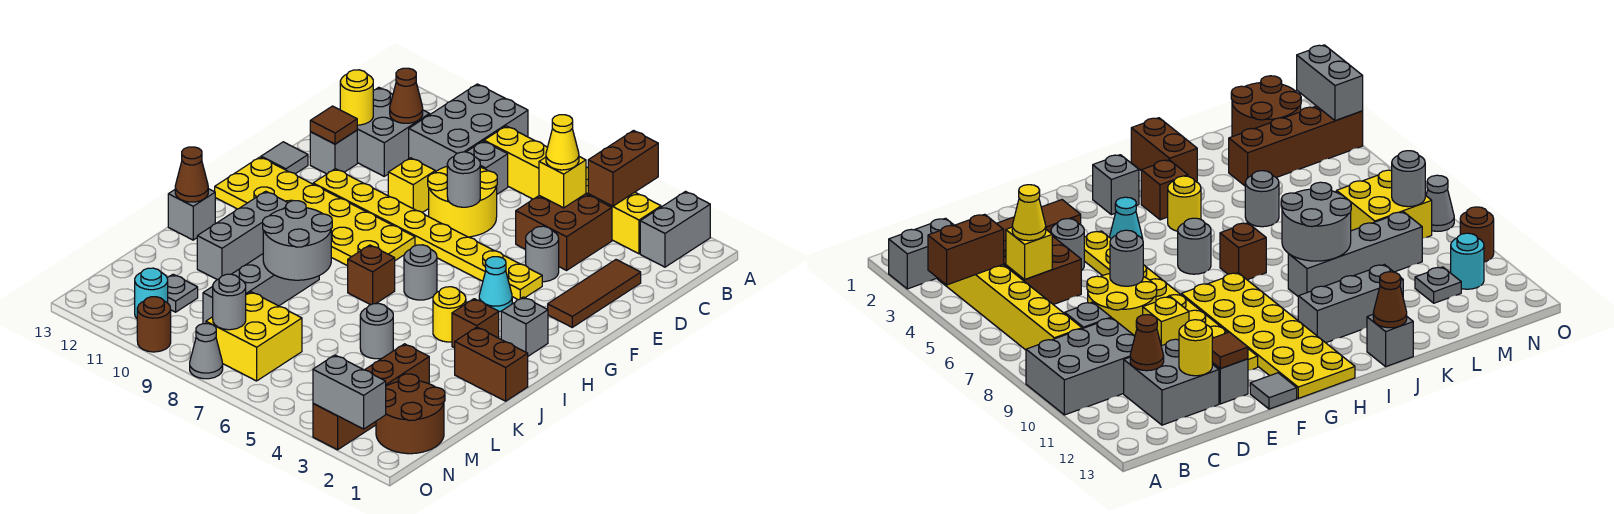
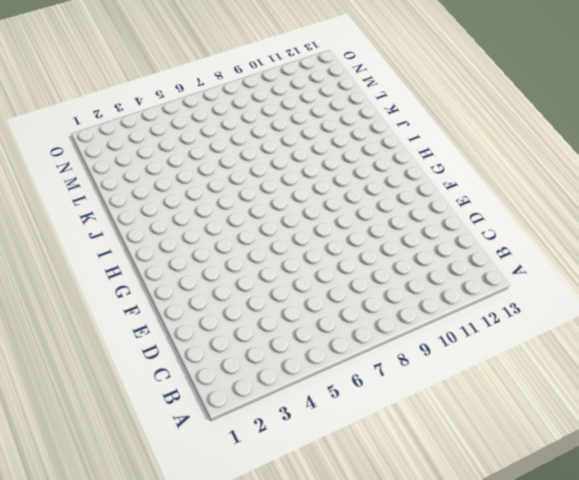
none -> grey 1x2 brick [640,191,710,267]
none -> grey 2x3 brick [409,84,528,172]
none -> yellow 1x6 brick [484,126,661,254]
none -> brown 2x2 brick [516,194,612,270]

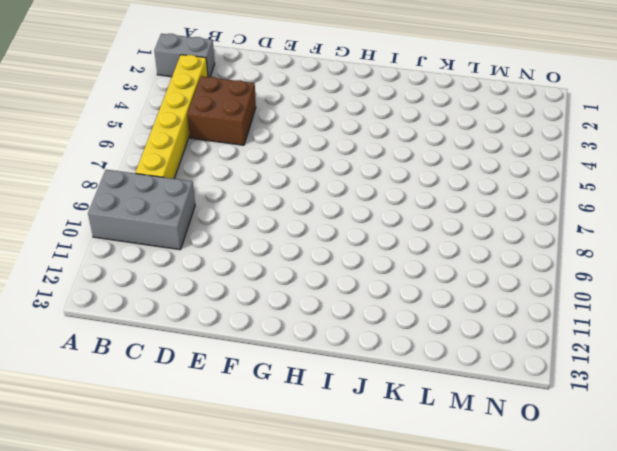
none -> grey 1x1 brick [467,141,508,194]
none -> grey 2x2 brick [357,87,430,176]
none -> brown 1x3 tile [548,260,641,327]
none -> yellow 2x2 round brick [428,167,497,237]

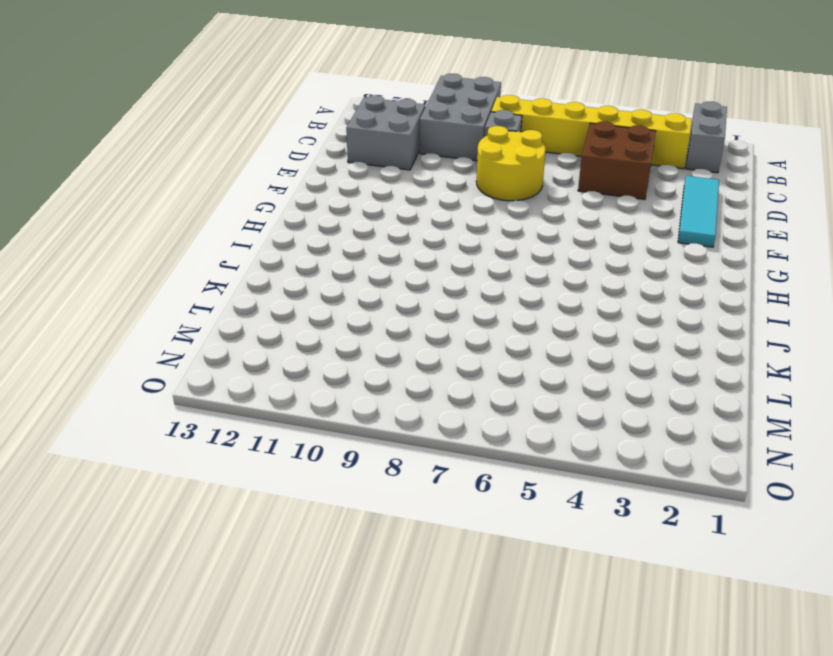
cyan 1x3 tile [678,176,719,247] -> brown 1x3 tile [548,260,641,327]
none -> grey 1x1 round brick [526,226,559,282]
none -> yellow 1x1 brick [388,158,435,213]
none -> grey 1x1 brick [310,130,357,174]
none -> yellow 1x8 plate [313,169,542,300]

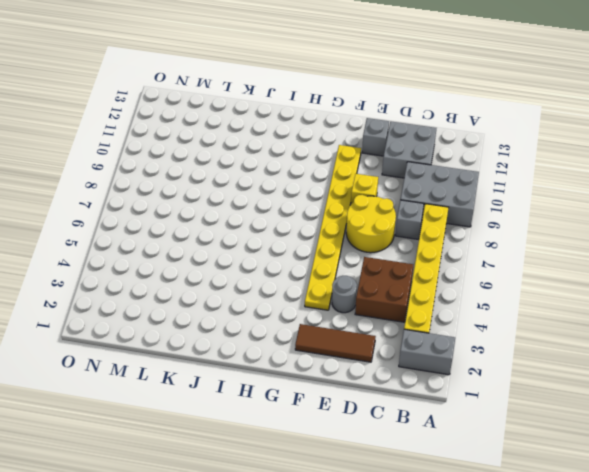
none -> grey 1x1 tile [261,142,308,174]
none -> cyan 1x1 cone [479,257,512,312]
none -> yellow 2x6 plate [215,157,415,266]
none -> grey 1x1 brick [501,297,548,356]

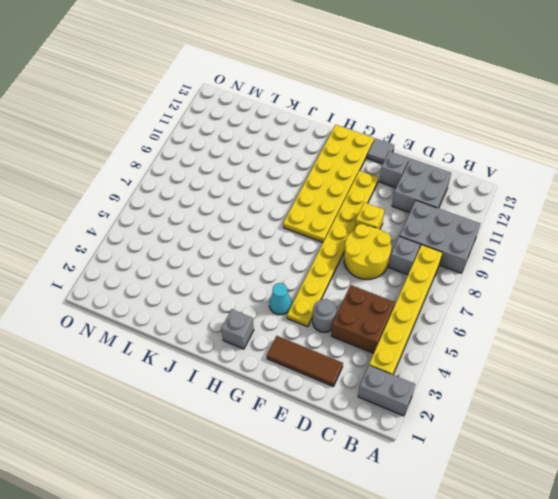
none -> grey 1x1 round brick [404,245,437,300]
none -> brown 1x1 brick [452,299,499,348]
none -> yellow 1x1 round brick [433,287,466,342]
none -> brown 1x1 brick [348,245,395,305]

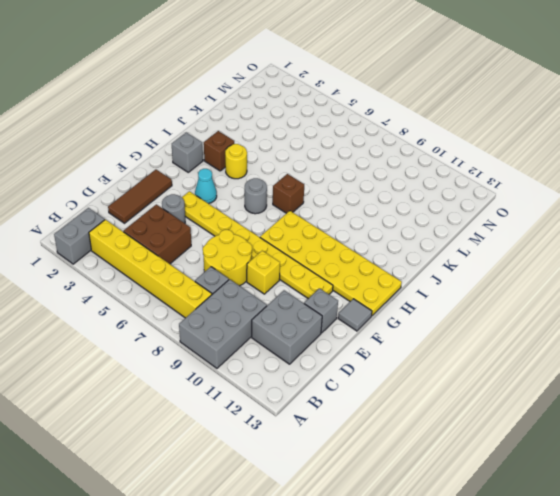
none -> grey 1x3 brick [197,191,288,280]
none -> brown 1x2 brick [455,327,528,401]
none -> grey 1x4 brick [203,254,319,324]
none -> grey 1x1 brick [168,189,215,240]

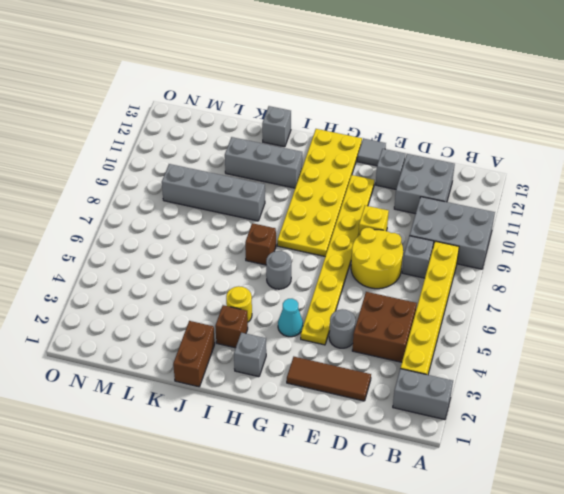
none -> grey 1x1 round brick [360,303,393,359]
none -> brown 1x4 brick [313,344,429,450]
none -> brown 2x2 round brick [376,374,445,454]
none -> yellow 2x2 brick [206,292,302,381]

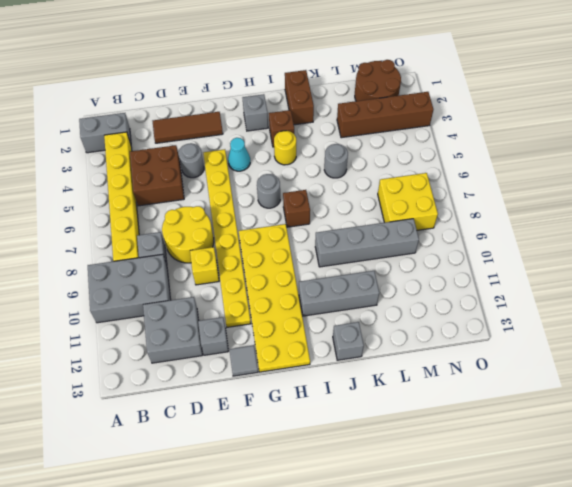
none -> grey 1x1 plate [167,274,198,312]
none -> cyan 1x1 round brick [135,268,168,318]
none -> grey 1x1 cone [190,324,223,379]
none -> brown 1x1 round brick [137,297,171,352]

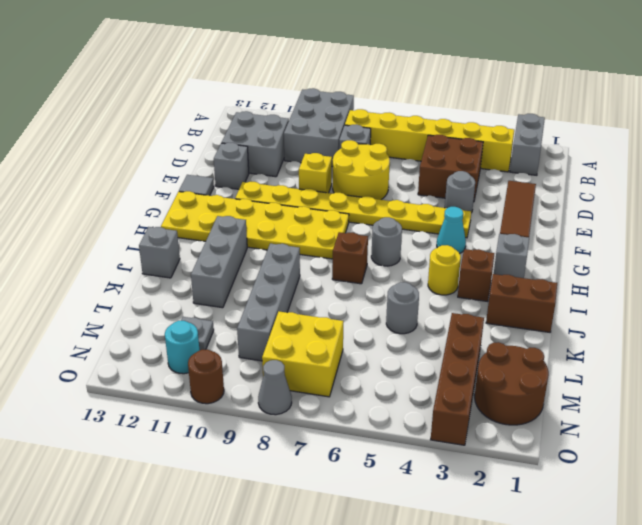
none -> brown 1x2 brick [588,131,658,206]
none -> yellow 1x1 brick [539,157,586,208]
none -> brown 1x1 cone [390,68,423,123]
none -> yellow 1x1 round brick [340,70,373,125]

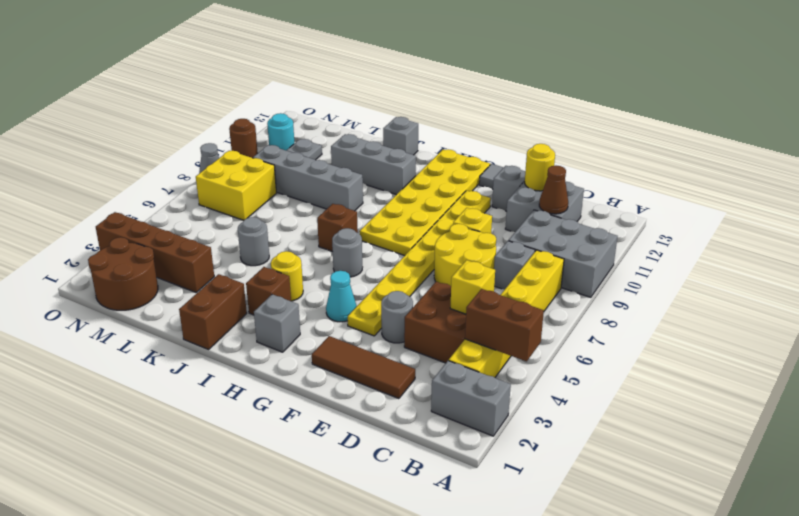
none -> grey 1x1 round brick [447,152,480,207]
none -> brown 1x1 tile [310,106,357,144]
none -> grey 2x2 round brick [263,201,332,280]
none -> brown 1x1 cone [175,147,208,202]

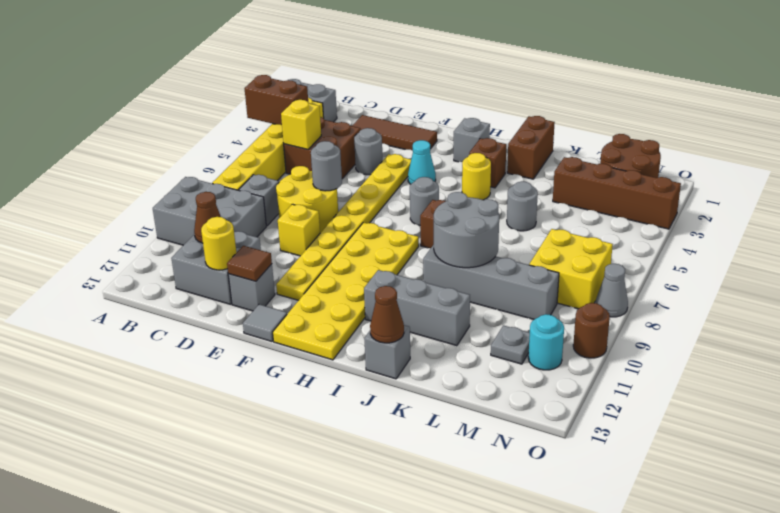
none -> grey 1x1 round brick [213,274,246,330]
none -> grey 1x2 brick [313,355,386,429]
none -> yellow 1x1 cone [546,115,579,170]

